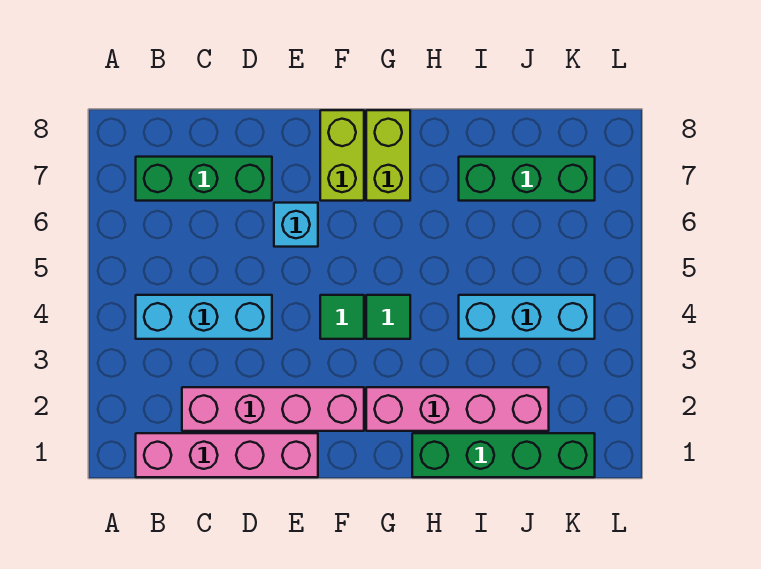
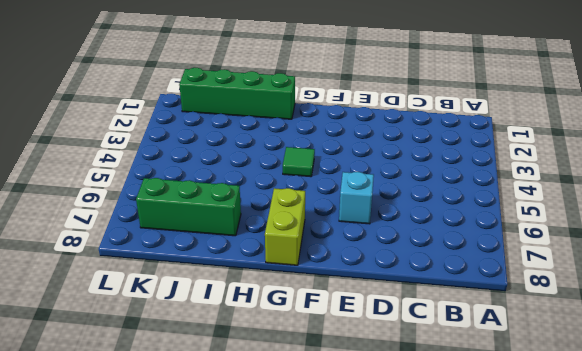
none -> pink 1x4 brick [136,433,318,477]
none -> cyan 1x3 brick [136,295,272,339]
none -> green 1x3 brick [136,157,272,201]

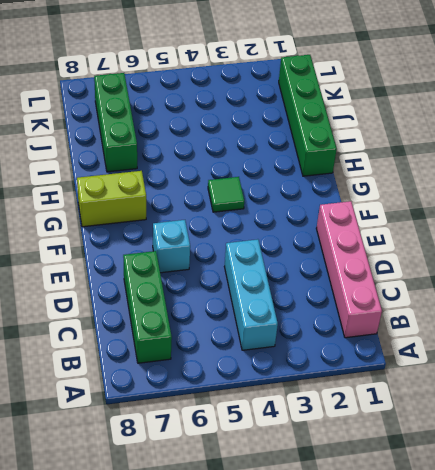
none -> pink 1x4 brick [182,387,364,431]
none -> green 1x1 tile [320,295,364,339]
none -> lime 1x2 brick [320,110,364,201]

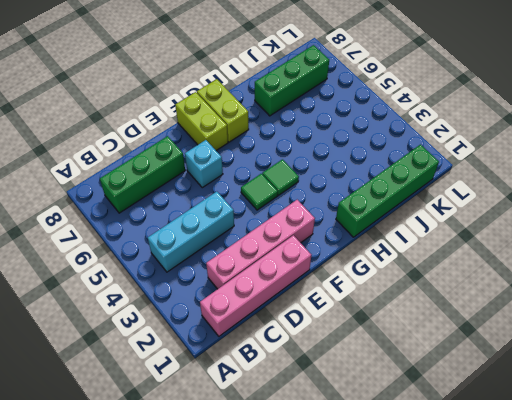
none -> pink 1x4 brick [366,387,549,431]
none -> cyan 1x3 brick [459,295,595,339]

